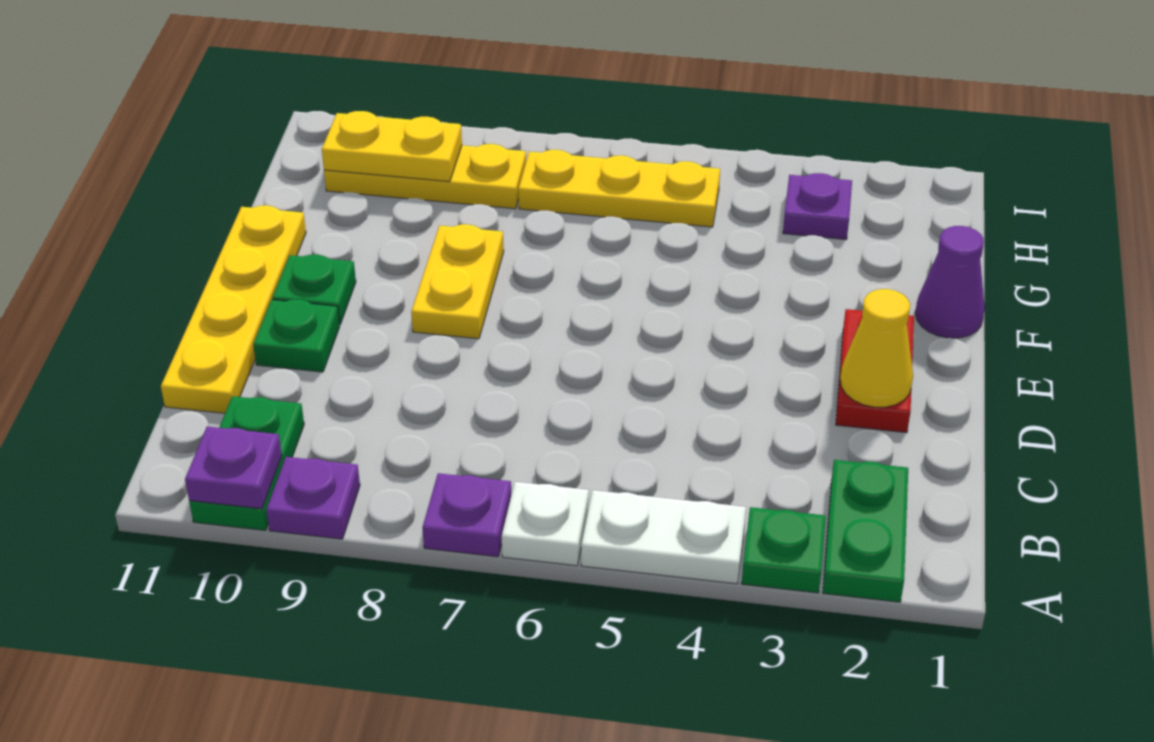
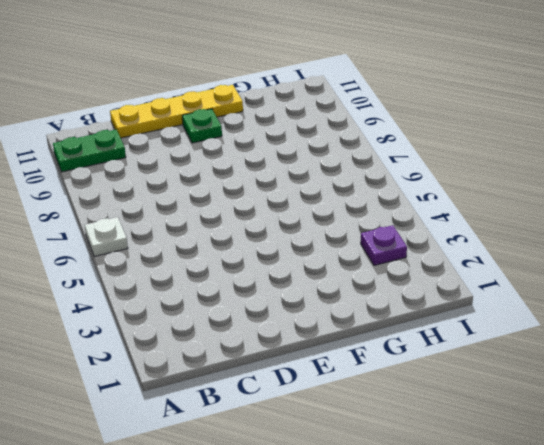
none -> green 1x2 plate [823,460,908,602]
none -> green 1x1 plate [742,507,826,593]
none -> white 1x2 plate [581,490,746,584]

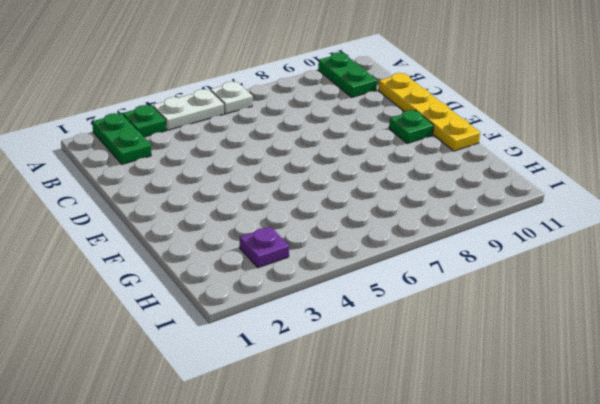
none -> purple 1x1 plate [422,473,511,557]
none -> purple 1x1 plate [266,457,360,539]
none -> red 1x2 plate [836,309,914,433]

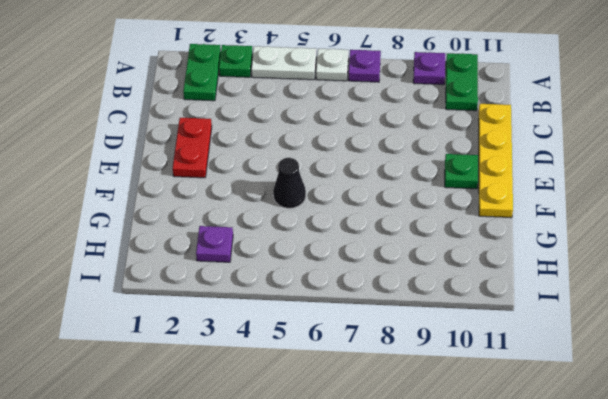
black 1x1 cone [273,158,306,208] -> none
none -> green 1x1 plate [253,300,340,372]
none -> yellow 1x2 plate [411,224,504,339]
none -> purple 1x1 cone [915,226,985,338]

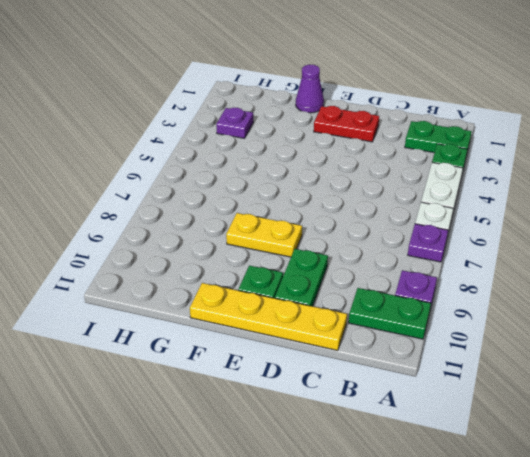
green 1x2 plate [275,249,328,306] -> green 1x1 plate [253,300,340,372]
none -> yellow 1x3 plate [518,150,720,227]
none -> yellow 1x3 plate [324,144,526,209]
none -> purple 1x1 plate [185,426,282,509]

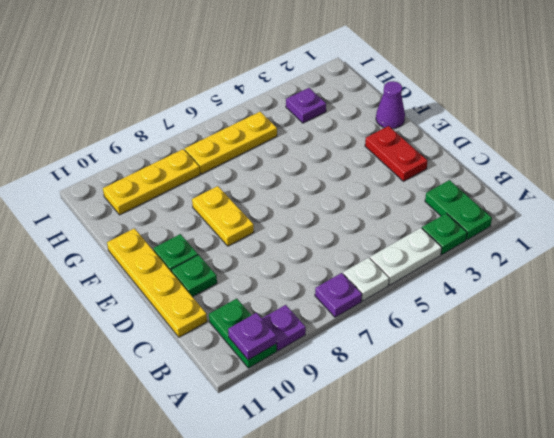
none -> yellow 1x1 cone [840,289,913,407]
none -> yellow 1x2 plate [322,111,462,182]

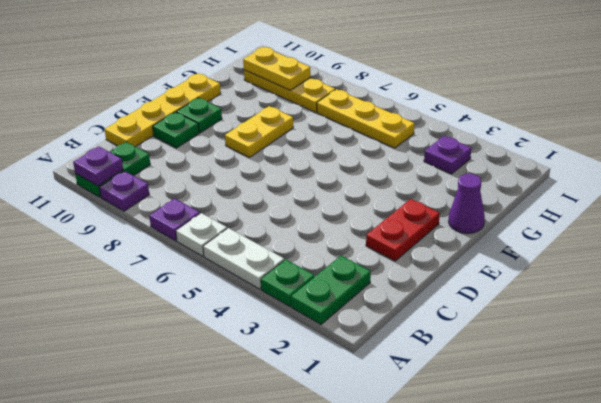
none -> yellow 1x1 cone [840,289,913,407]

